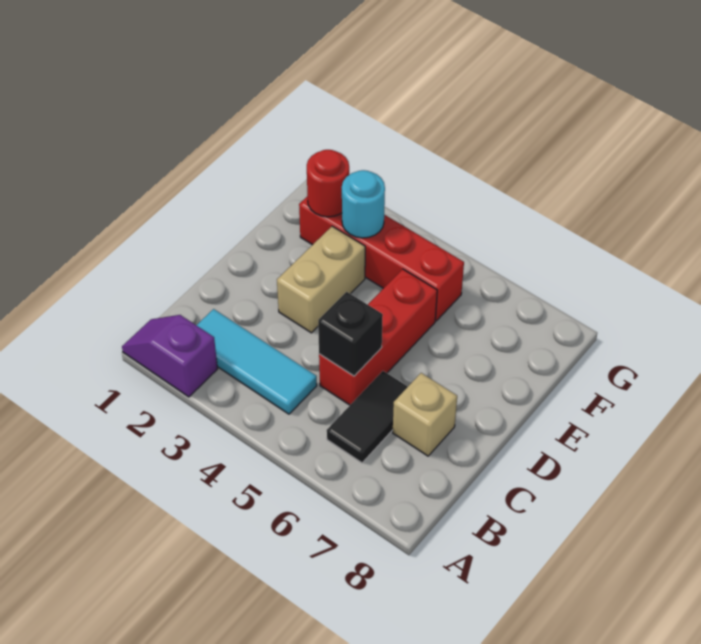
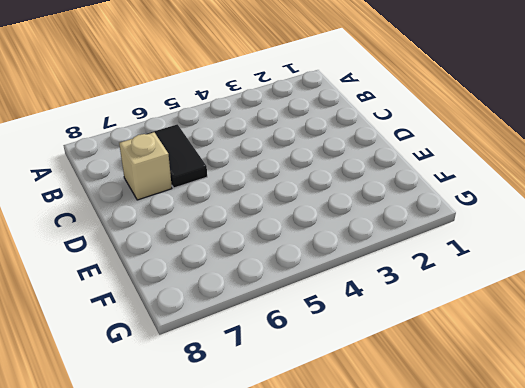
none -> purple 1x2 slope [122,315,218,397]
none -> cyan 1x3 tile [196,309,317,414]

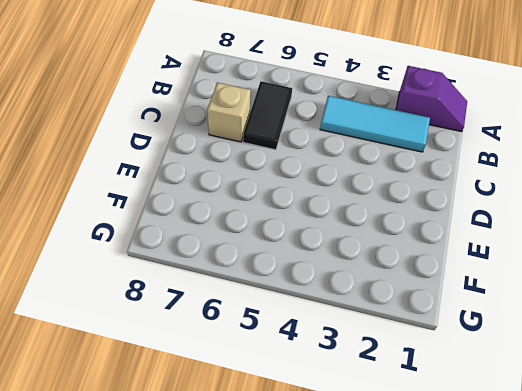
none -> red 1x3 brick [319,269,437,405]
none -> tan 1x2 brick [277,226,365,333]

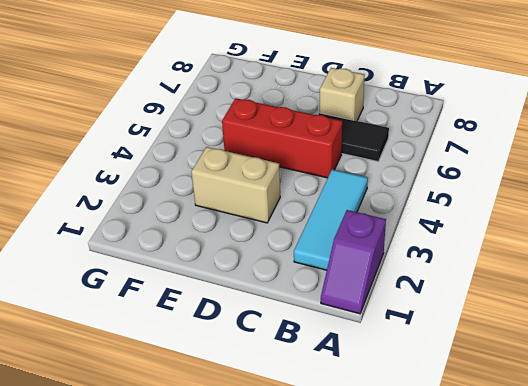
none -> red 1x4 brick [299,196,464,321]
none -> black 1x1 brick [318,292,383,376]

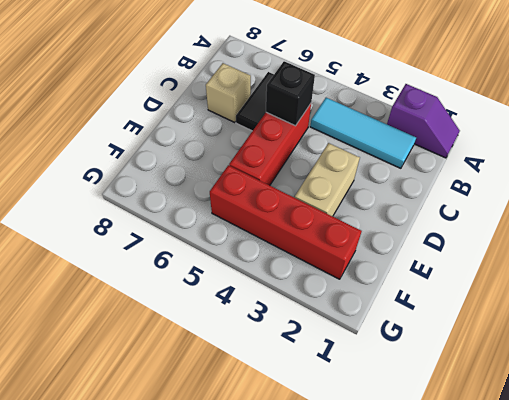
none -> red 1x1 round brick [307,150,349,217]
none -> cyan 1x1 round brick [342,170,385,238]

